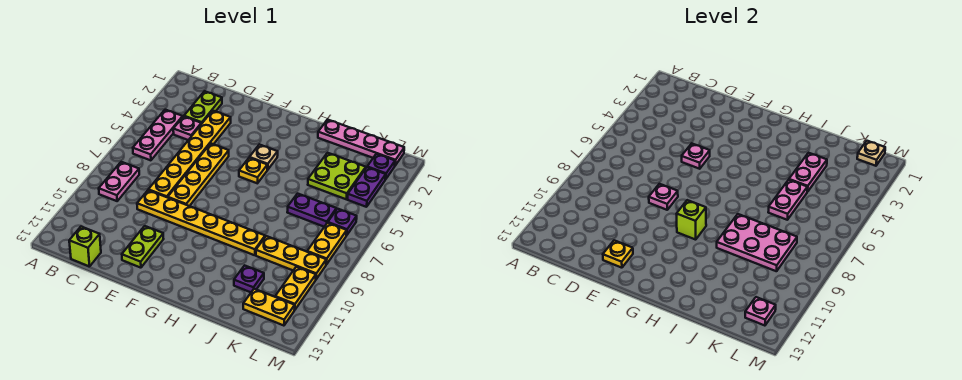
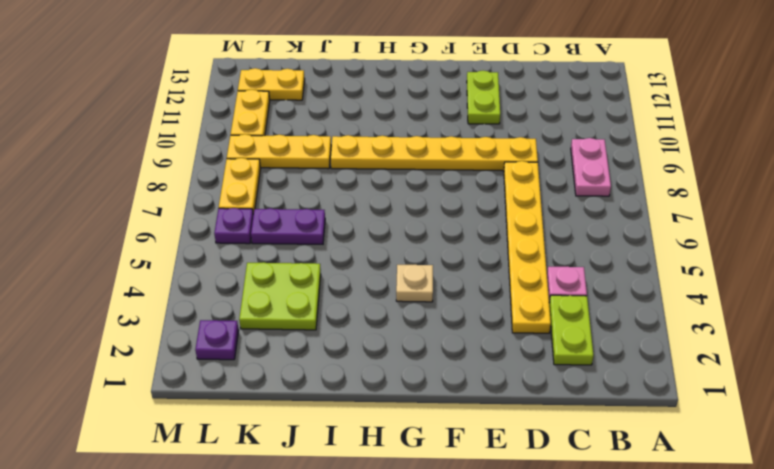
none -> pink 1x3 plate [133,110,183,160]
none -> lime 1x1 brick [69,227,101,267]
none -> yellow 1x4 plate [168,144,229,206]
none -> yellow 1x1 plate [239,158,267,183]

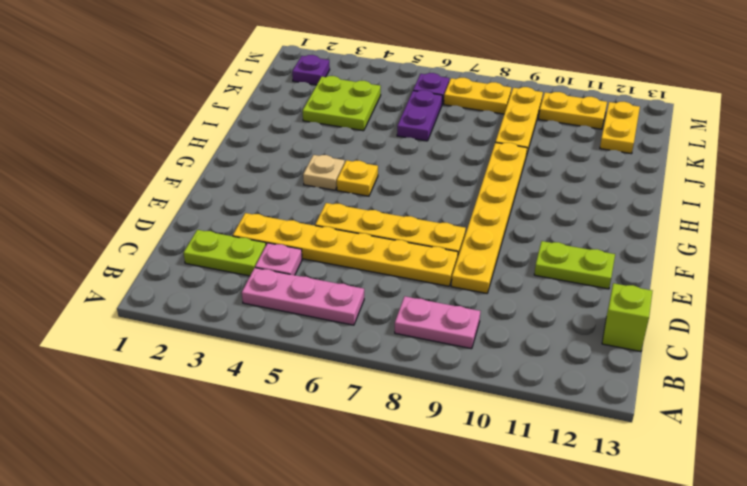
none -> pink 1x4 plate [318,120,404,165]
none -> purple 1x1 plate [234,265,264,292]
none -> purple 1x2 plate [348,167,386,207]
none -> pink 1x1 plate [682,144,710,169]

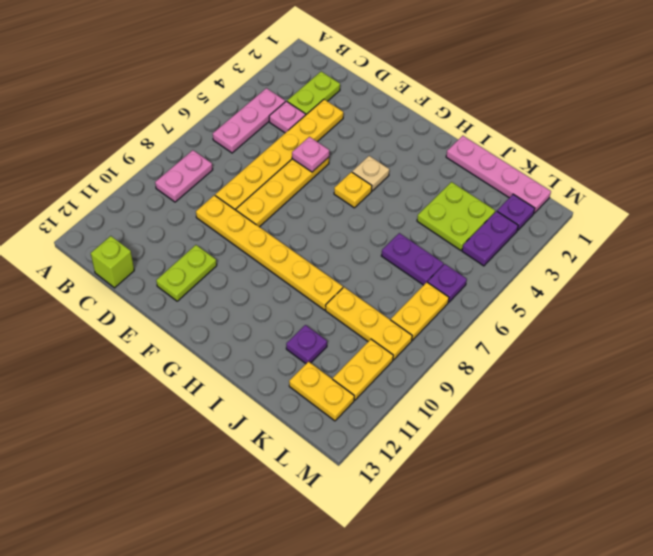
none -> pink 1x1 plate [649,184,678,210]
none -> yellow 1x1 plate [603,240,633,268]
none -> lime 1x1 brick [677,200,706,240]
none -> pink 2x3 plate [717,214,797,271]

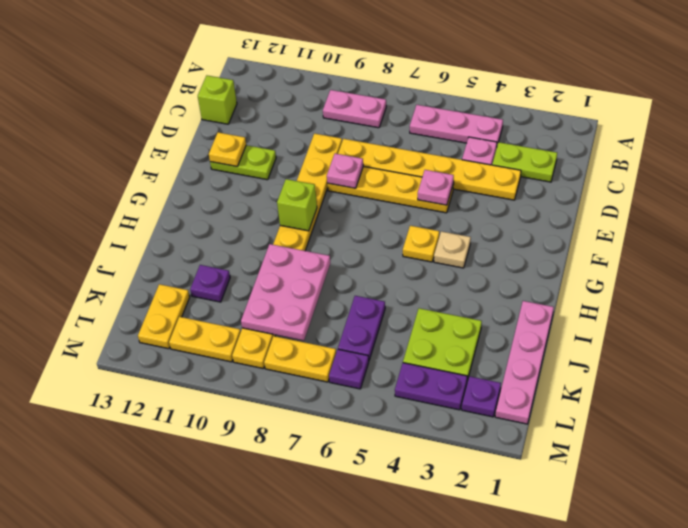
none -> pink 1x2 plate [789,153,827,192]
none -> pink 1x2 plate [768,180,807,220]
none -> tan 1x1 plate [857,141,885,166]
none -> pink 1x1 plate [745,297,776,326]

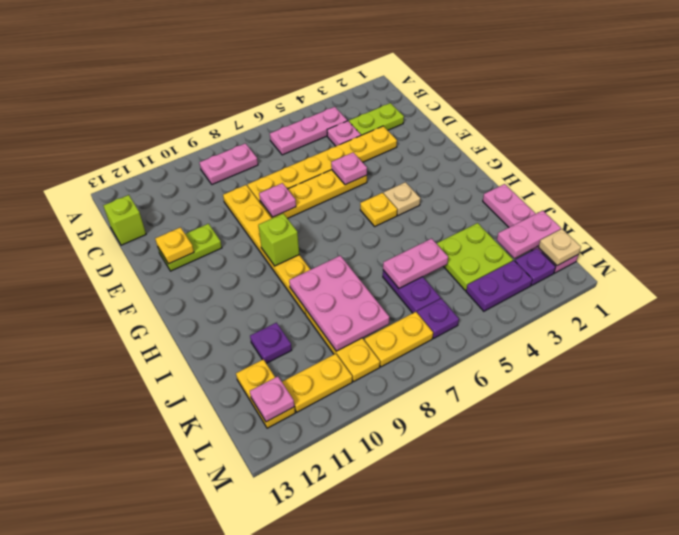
pink 1x2 plate [497,211,561,258] -> pink 1x2 plate moved to [789,153,827,192]

